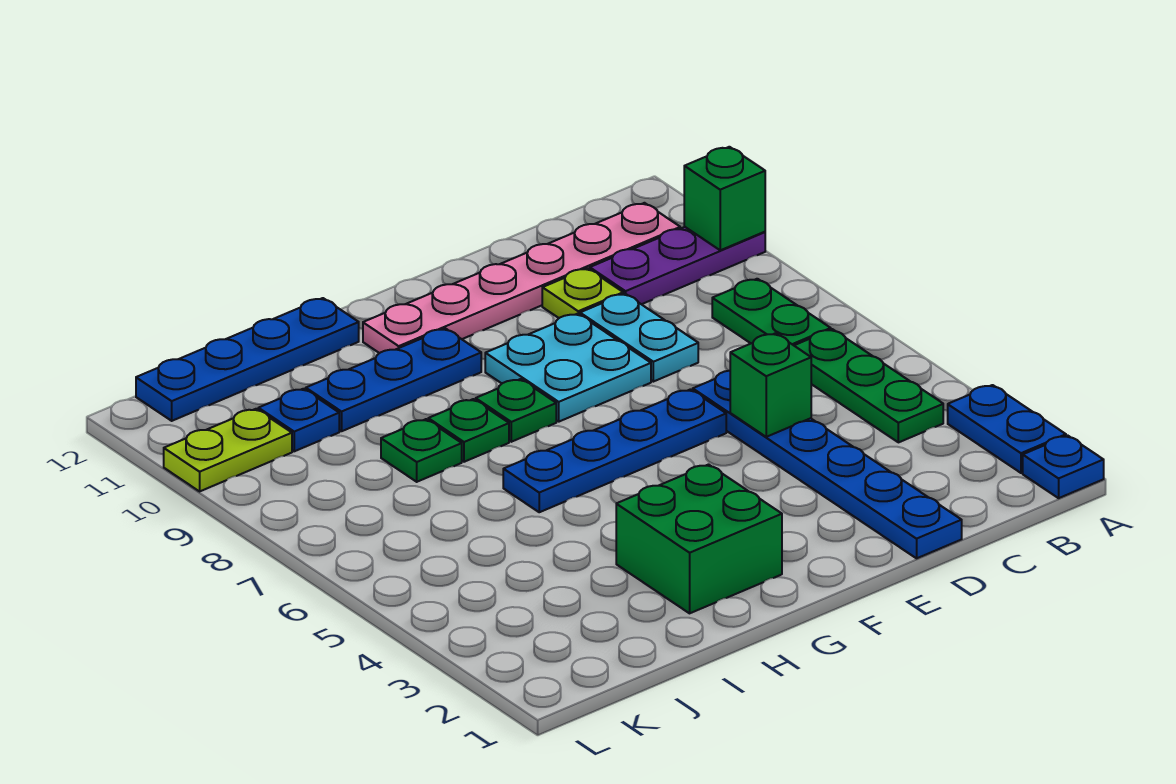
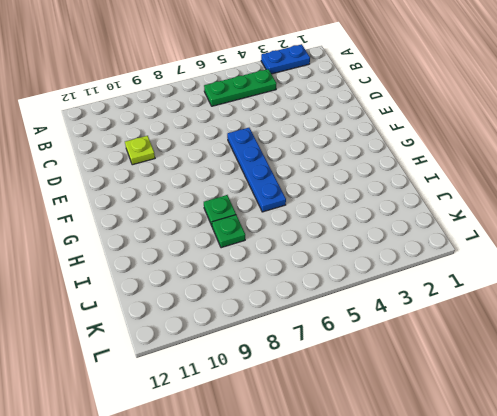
none -> blue 1x1 plate [1023,436,1104,498]
none -> purple 1x3 plate [590,227,765,304]
none -> green 1x2 plate [712,279,831,345]

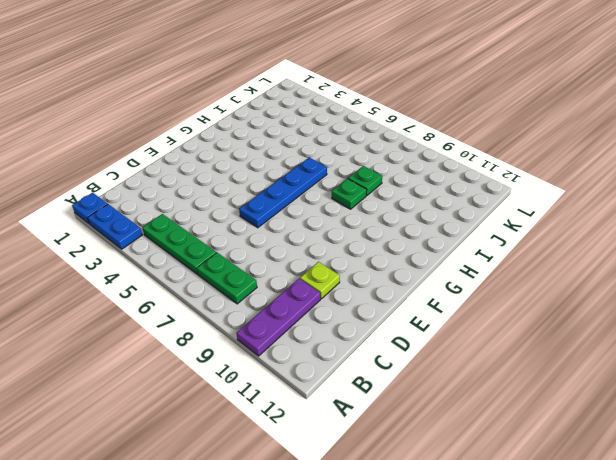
none -> pink 1x6 plate [363,203,680,353]
none -> blue 1x6 plate [693,371,962,558]
none -> cyan 1x2 plate [580,294,698,382]

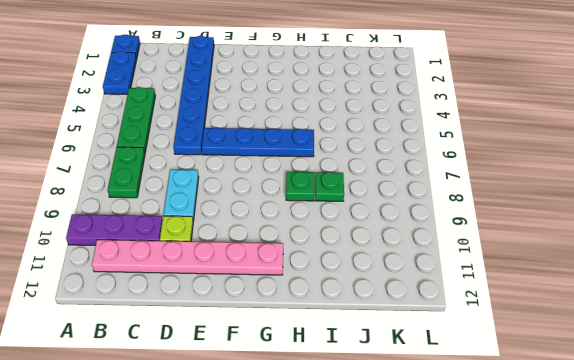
none -> cyan 2x2 plate [485,314,651,422]
none -> green 2x2 brick [616,465,782,613]
none -> green 1x1 plate [476,379,556,442]

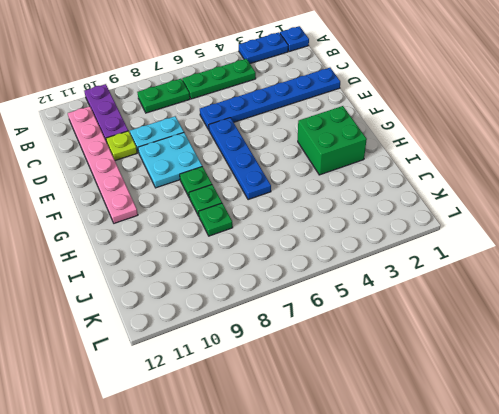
none -> blue 1x3 plate [306,329,481,431]
none -> blue 1x4 plate [136,298,359,421]
none -> blue 1x1 plate [258,389,339,451]

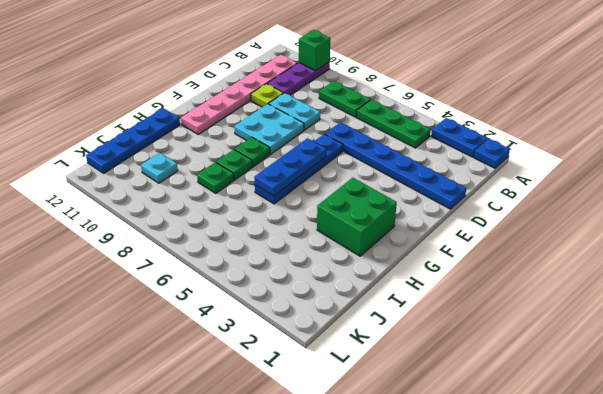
blue 1x3 plate [254,138,327,196] -> blue 1x3 plate moved to [306,329,481,431]
cyan 1x1 plate [141,153,178,183] -> blue 1x1 plate [258,389,339,451]
none -> lime 1x2 plate [164,409,292,491]
none -> green 1x1 brick [730,333,811,437]

